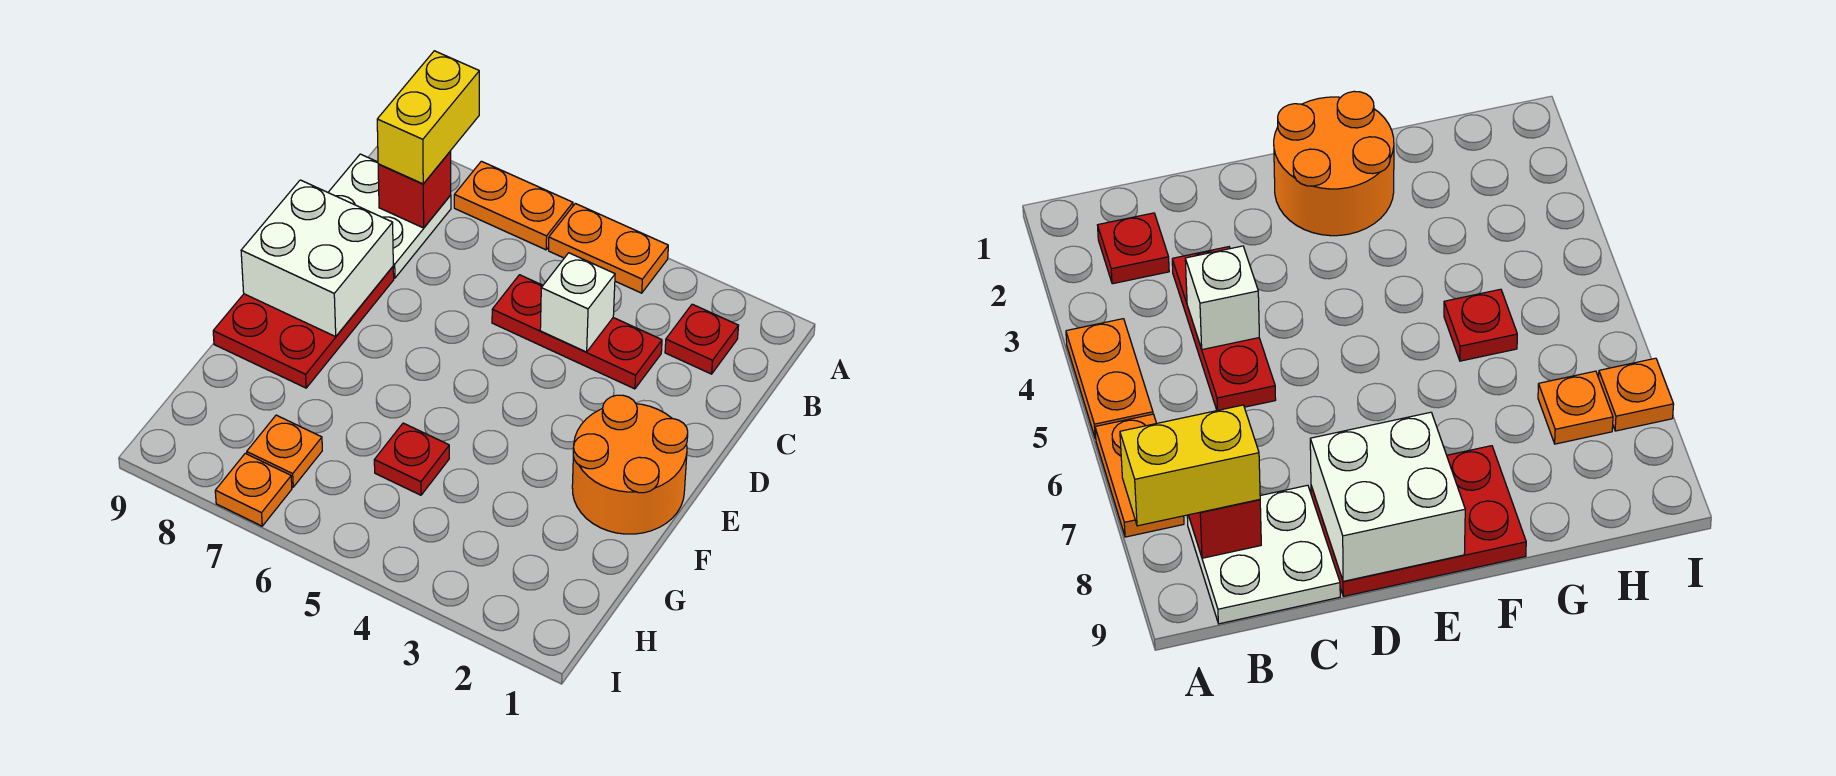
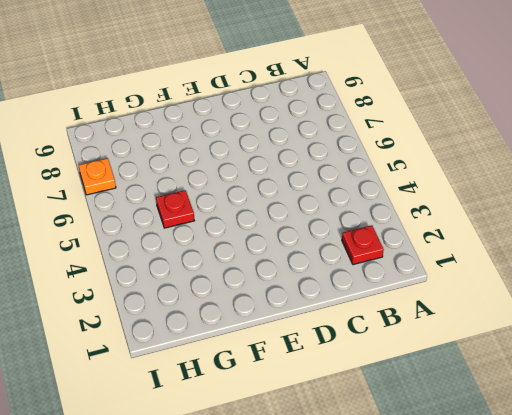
none -> orange 1x2 plate [549,203,668,293]
none -> orange 1x2 plate [454,161,573,250]
none -> white 2x2 plate [328,154,451,278]

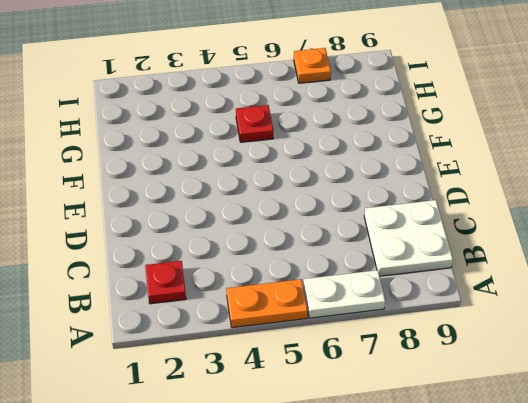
white 1x2 plate [303,270,385,318] -> orange 1x2 plate [454,161,573,250]
none -> red 1x3 plate [492,275,662,389]
none -> red 2x3 plate [213,267,394,388]
none -> orange 2x2 round brick [572,395,688,534]

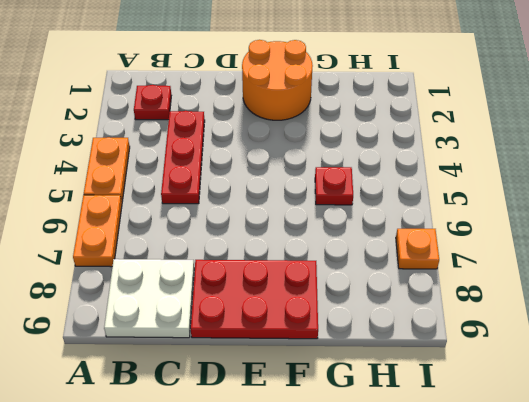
none -> orange 1x1 plate [247,415,322,487]
none -> red 1x1 brick [378,151,451,228]
none -> white 1x1 brick [540,253,615,352]

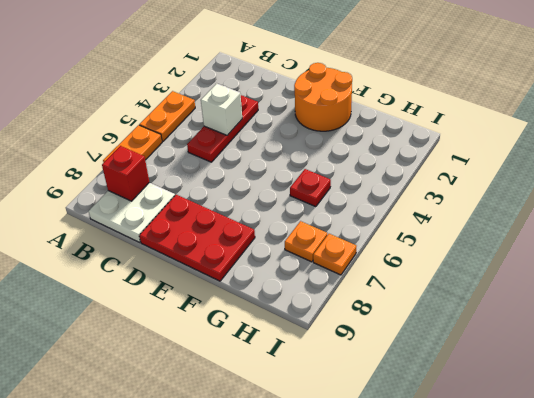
none -> red 1x1 plate [665,304,739,374]
none -> white 2x2 brick [241,180,393,337]
none -> yellow 1x2 brick [377,51,479,184]

